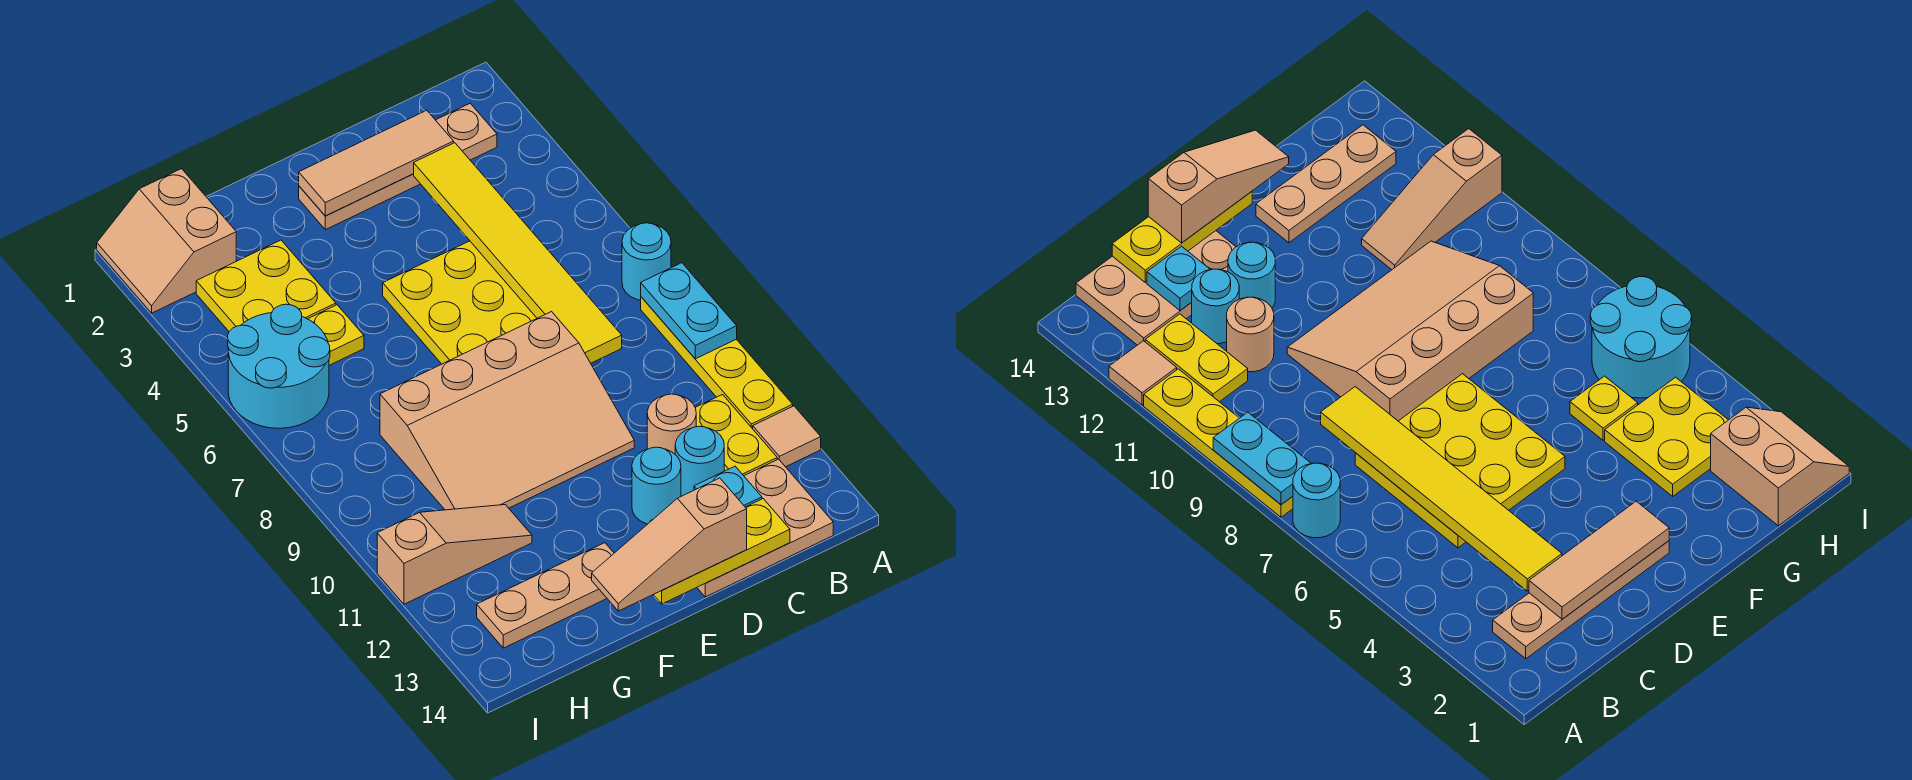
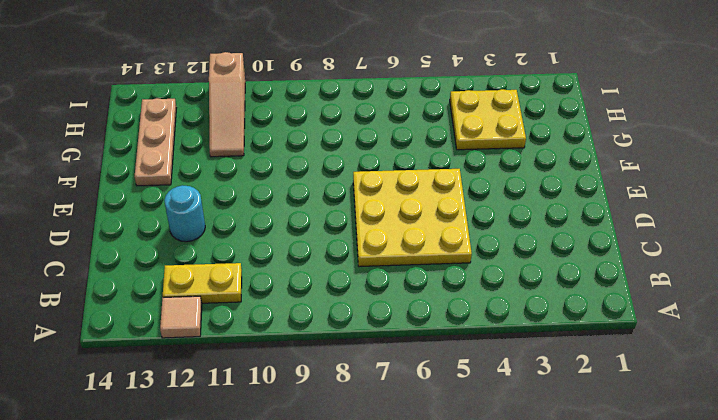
none -> cyan 1x1 round brick [622,223,671,300]
none -> yellow 1x4 plate [641,297,793,429]
none -> tan 1x4 plate [299,103,497,230]

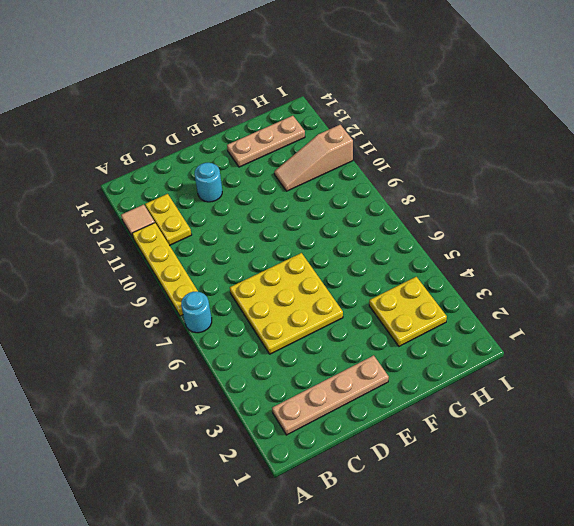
none -> tan 2x3 plate [650,459,833,597]
none -> tan 1x1 round brick [647,394,696,454]
none -> cyan 1x1 round brick [675,426,724,496]

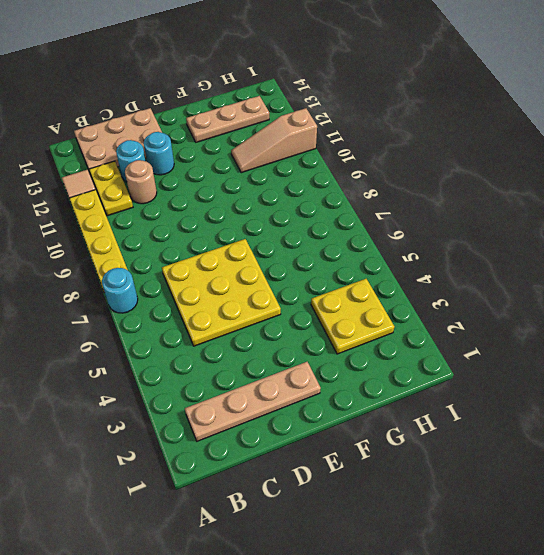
none -> tan 3x4 slope [380,312,634,510]
none -> yellow 1x1 plate [308,305,364,365]
none -> tan 2x2 slope [97,169,236,313]

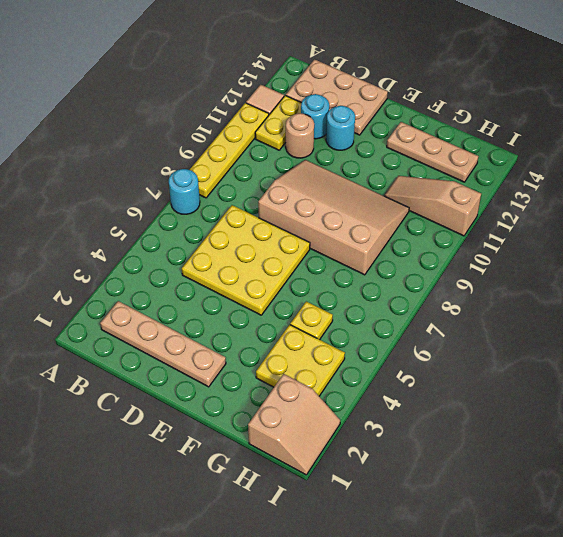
none -> cyan 2x2 round brick [228,304,330,428]
none -> cyan 1x2 plate [641,263,737,359]
none -> tan 1x3 tile [299,110,454,216]

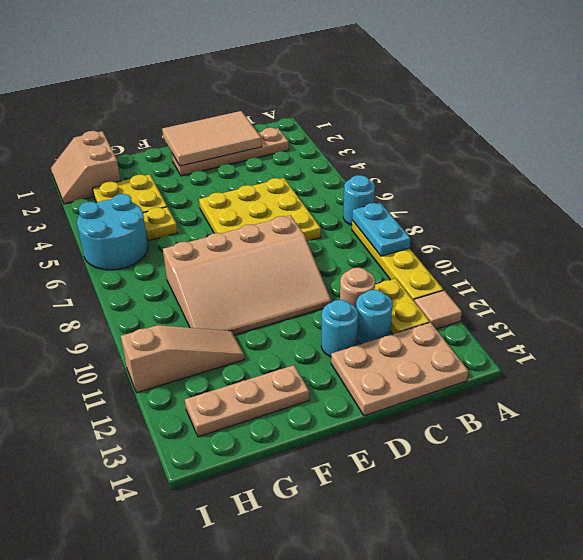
tan 2x3 tile [162,111,262,166] -> tan 1x3 tile [299,110,454,216]
none -> yellow 1x6 tile [414,143,622,363]
none -> cyan 1x1 plate [694,466,762,507]
none -> yellow 1x3 plate [654,499,790,604]

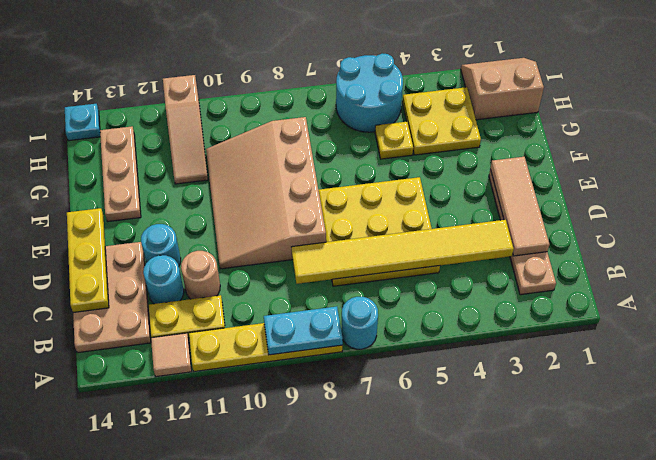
cyan 1x1 plate [65,104,100,141] -> cyan 1x1 plate moved to [694,466,762,507]
none -> tan 1x3 slope [592,478,747,611]

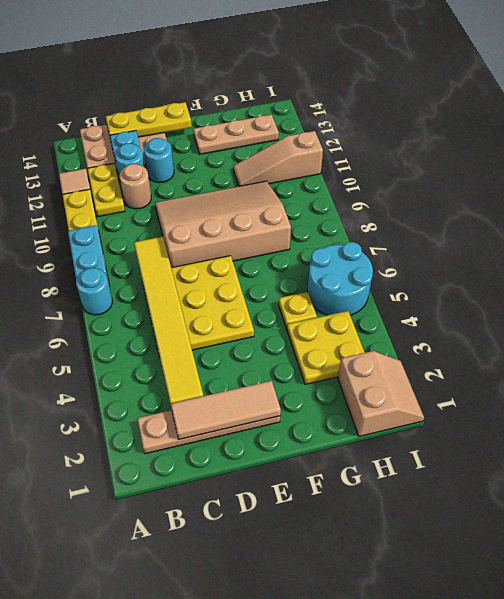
none -> tan 1x3 slope [592,478,747,611]

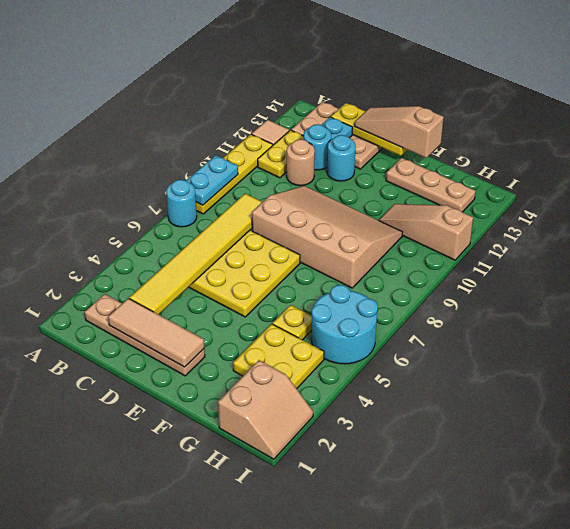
tan 1x3 slope [355,106,444,158] -> tan 1x3 slope turned to [592,478,747,611]

